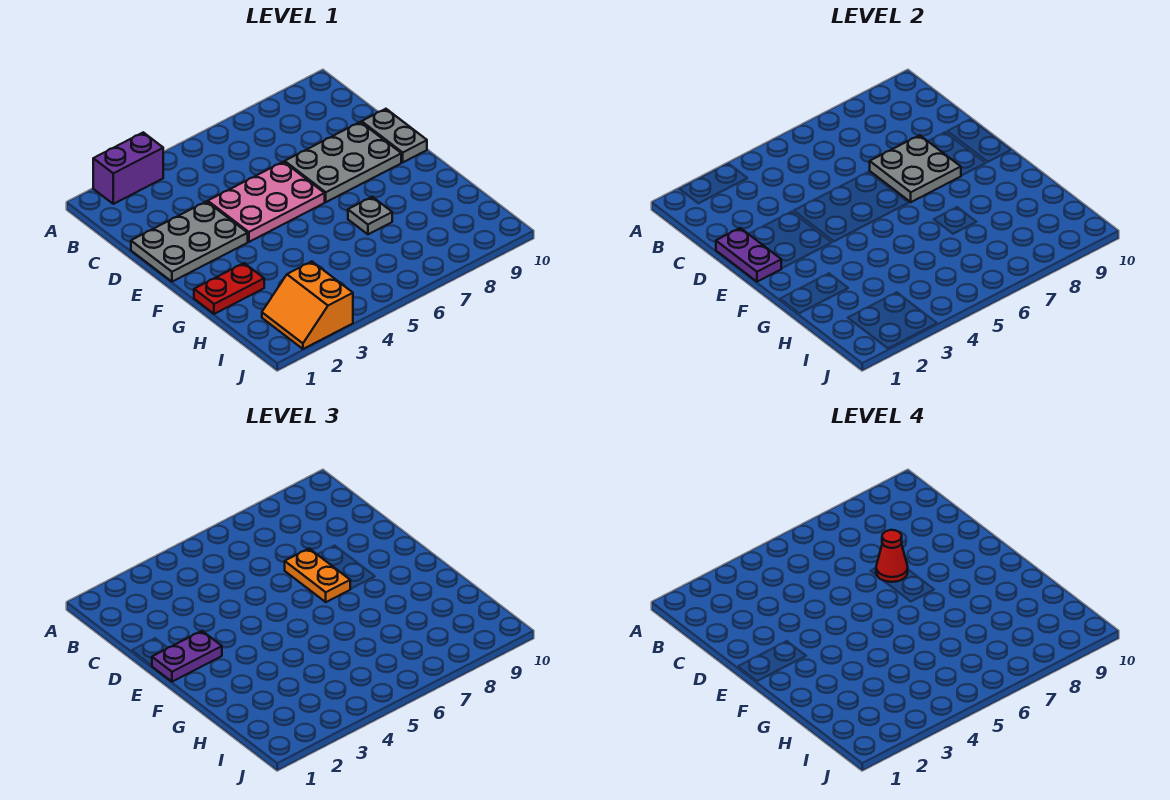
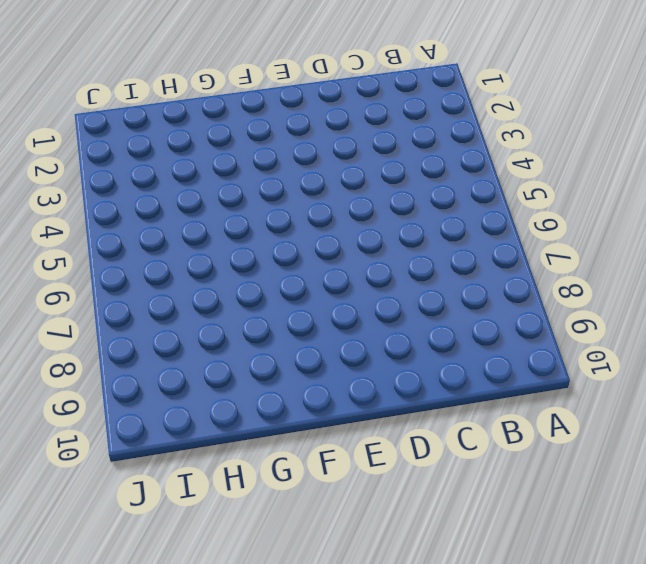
none -> purple 1x2 brick [93,132,163,204]
none -> grey 2x3 plate [131,202,248,282]
none -> pink 2x3 plate [208,162,325,242]

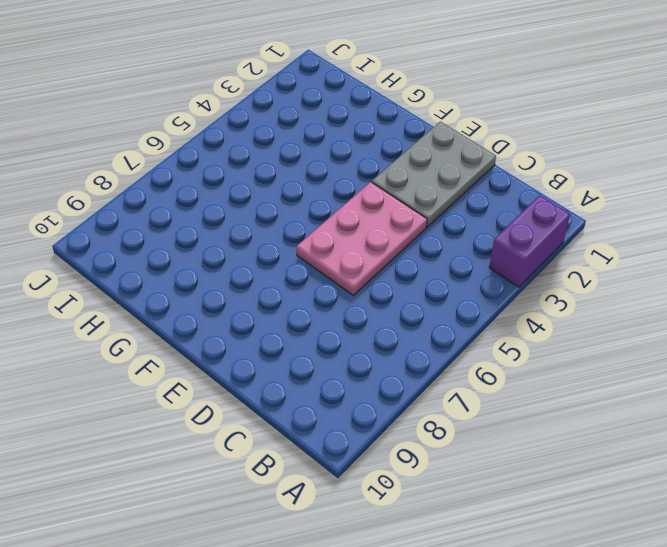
none -> grey 2x3 plate [285,122,401,202]
none -> grey 1x2 plate [361,109,427,162]
none -> red 1x2 plate [194,263,264,314]

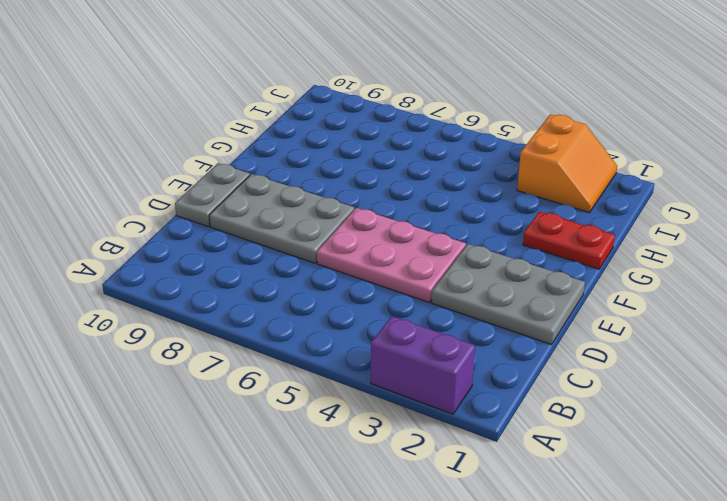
none -> grey 1x1 plate [348,197,392,234]
none -> purple 1x2 plate [716,228,781,282]
none -> grey 2x2 plate [870,135,961,202]

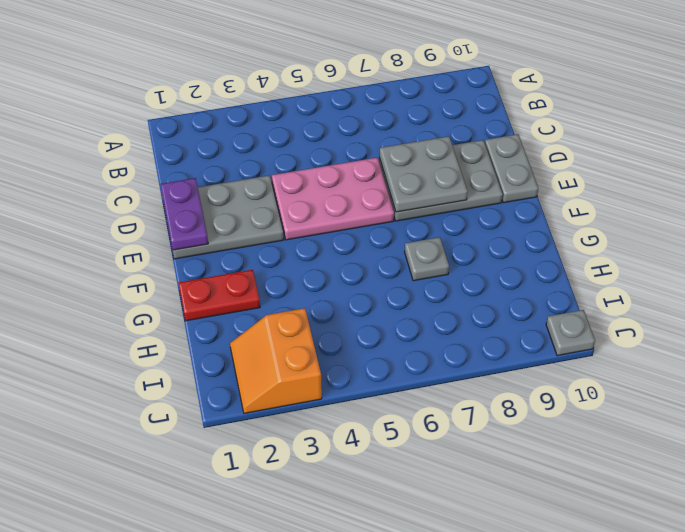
grey 1x1 plate [546,310,595,356] -> none
none -> purple 1x2 brick [93,132,163,204]
none -> orange 1x2 plate [285,549,350,602]
none -> purple 1x2 plate [152,631,222,682]

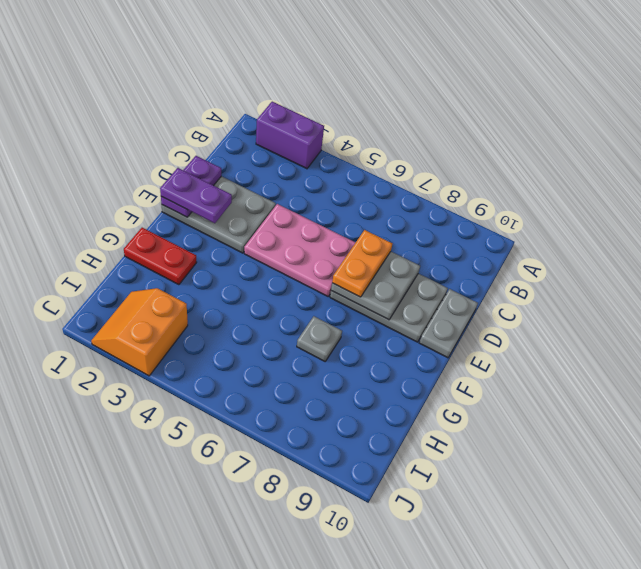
none -> red 1x1 cone [876,530,908,582]

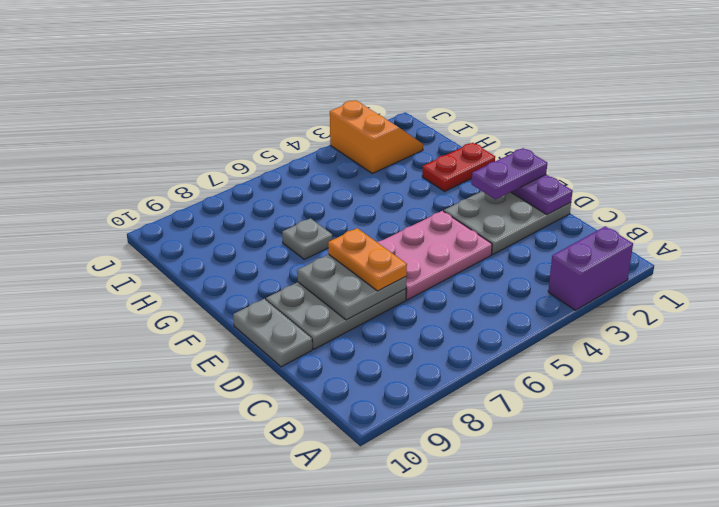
none -> red 1x1 cone [876,530,908,582]

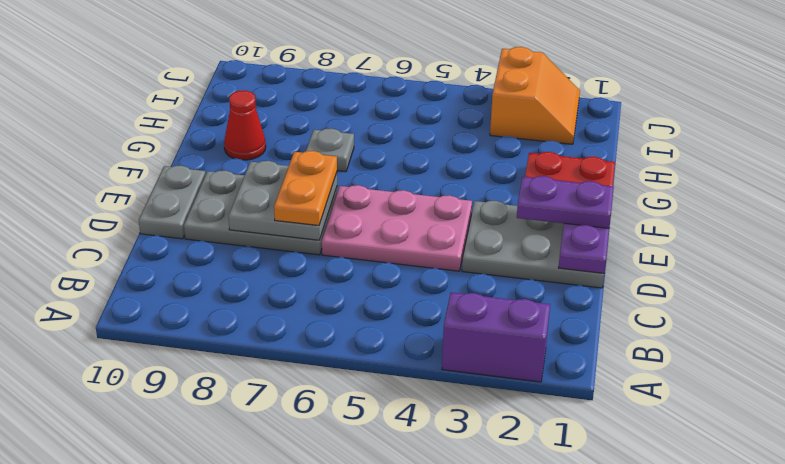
red 1x1 cone [224,90,266,160] -> red 1x1 cone moved to [876,530,908,582]

